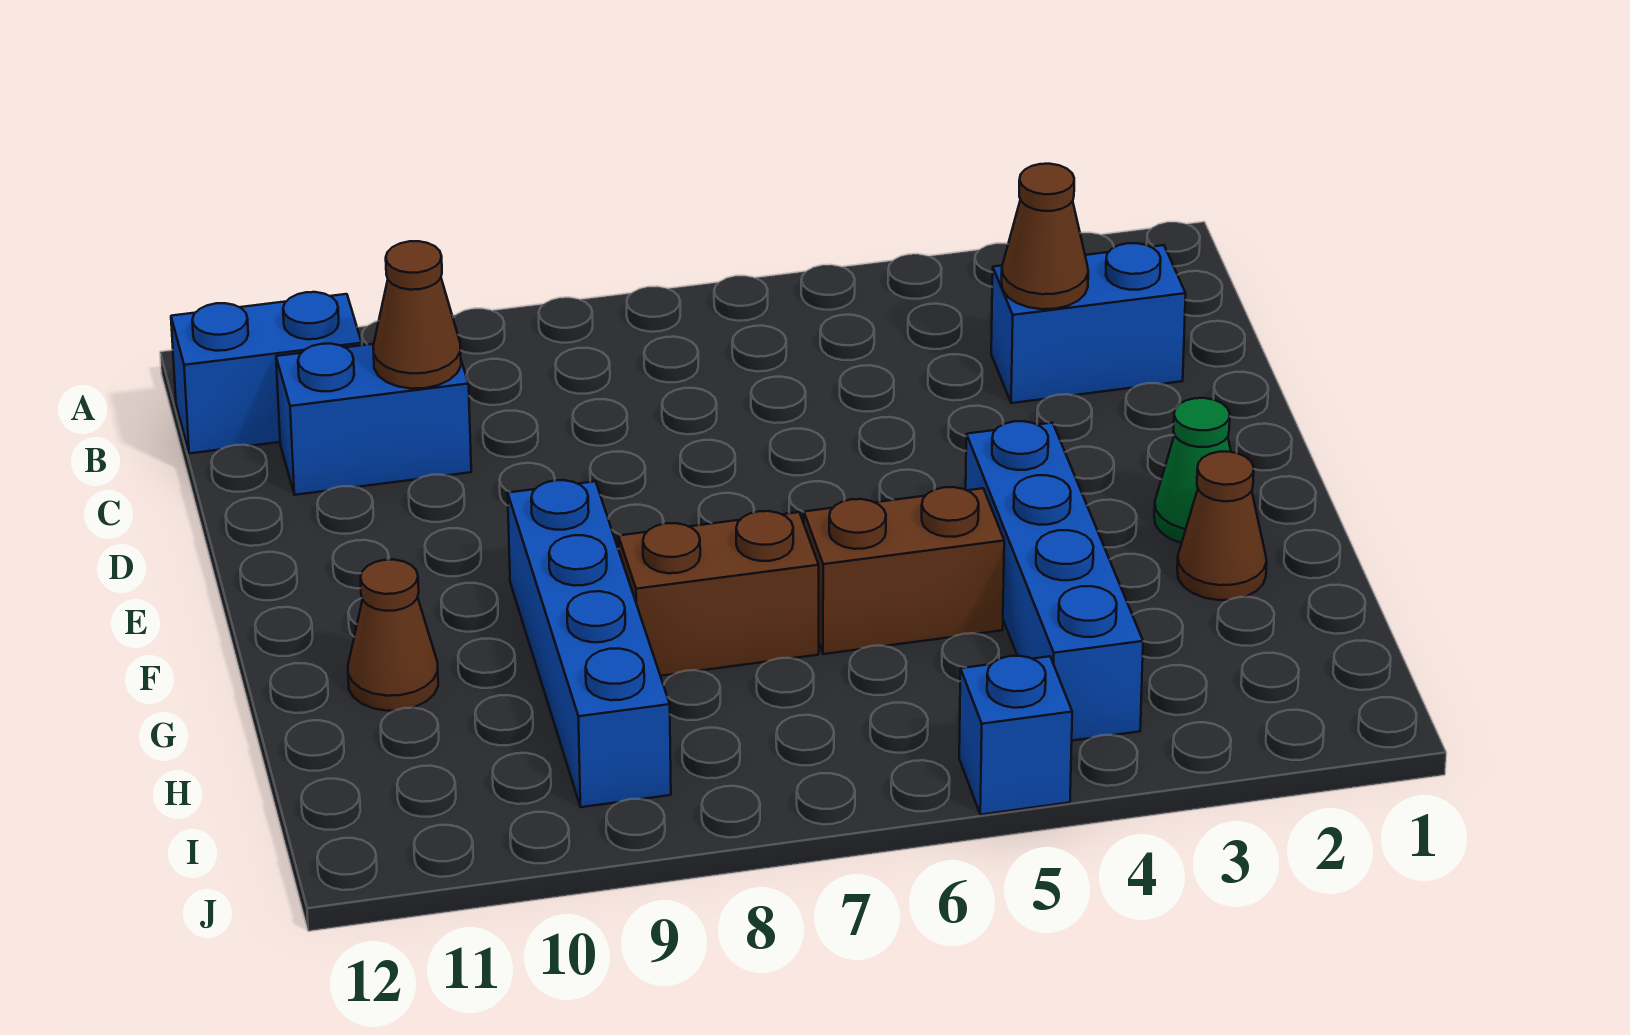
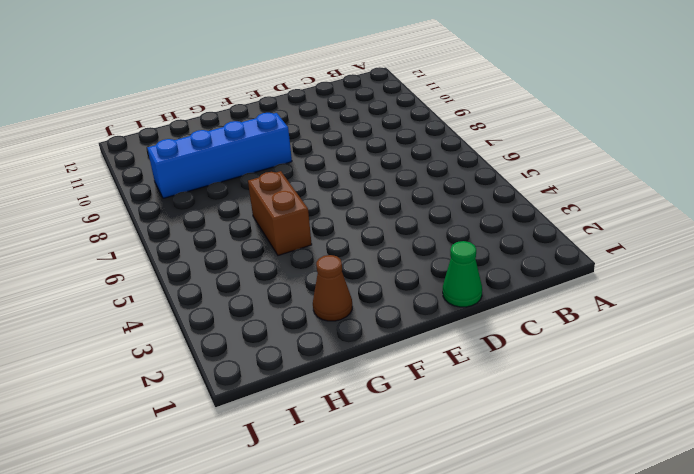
green 1x1 cone [443,241,482,307] -> green 1x1 cone moved to [1154,398,1231,543]
none -> blue 1x2 brick [171,292,362,453]
none -> blue 1x2 brick [991,243,1186,403]
none -> blue 1x2 brick [276,344,471,495]

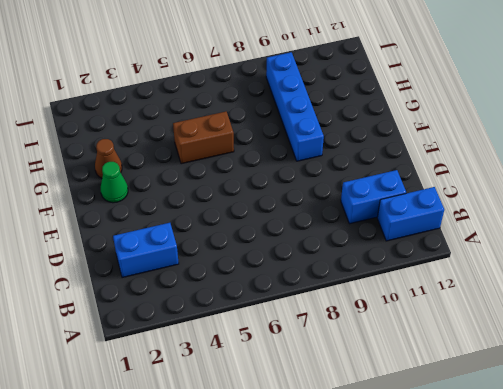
none -> blue 1x4 brick [966,421,1143,741]
none -> brown 1x2 brick [618,511,819,676]
none -> brown 1x1 cone [348,560,438,711]

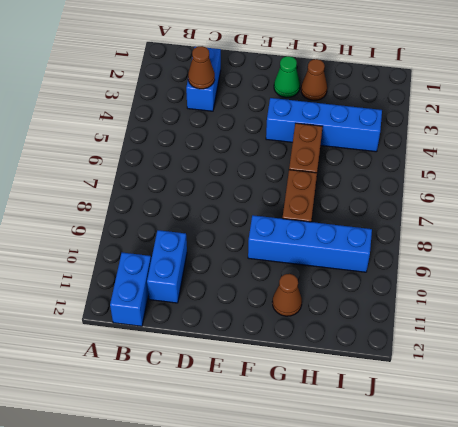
none -> blue 1x1 brick [959,656,1072,815]
none -> brown 1x1 cone [373,241,461,389]

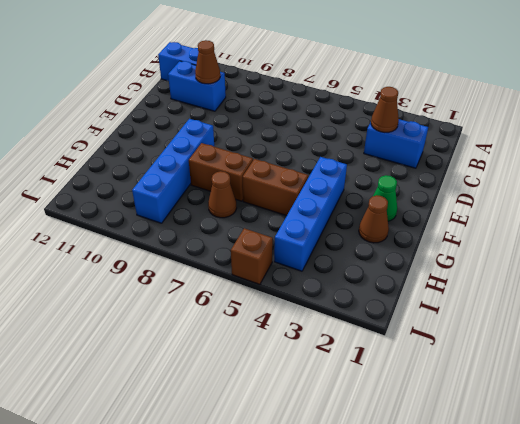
brown 1x1 cone [208,171,237,218] -> brown 1x1 cone moved to [348,560,438,711]
brown 1x1 brick [231,228,273,284] -> blue 1x1 brick [959,656,1072,815]

